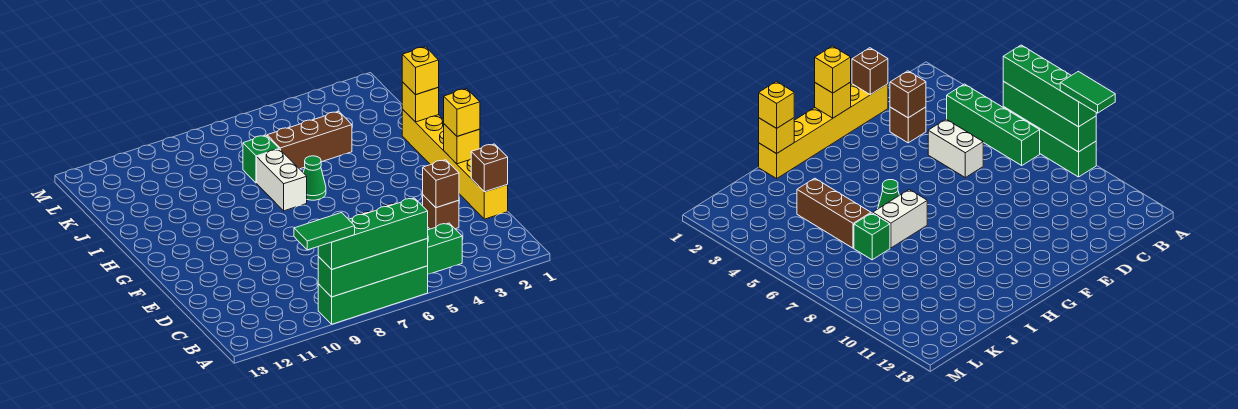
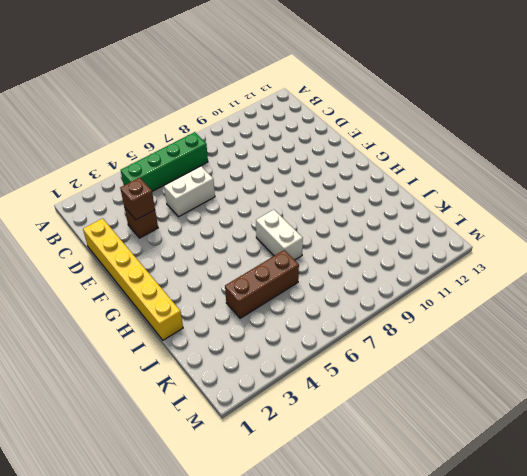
none -> green 1x4 brick [318,266,428,324]
none -> green 1x1 cone [303,156,326,200]
none -> green 1x1 brick [243,135,279,183]

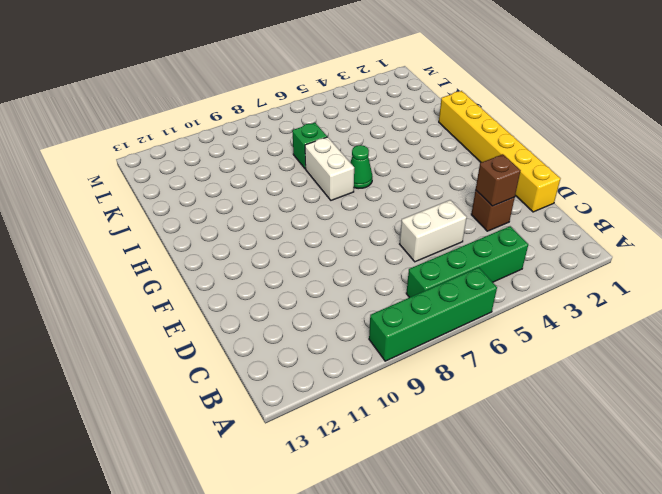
none -> brown 1x3 brick [267,112,352,169]
none -> green 1x4 brick [318,239,428,297]
none -> brown 1x1 brick [471,144,508,192]

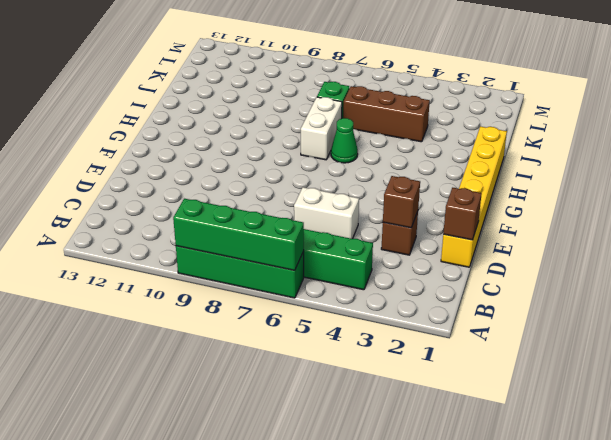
none -> yellow 1x1 brick [444,124,480,164]
none -> yellow 1x1 brick [402,82,439,122]
none -> green 1x4 brick [318,198,428,270]

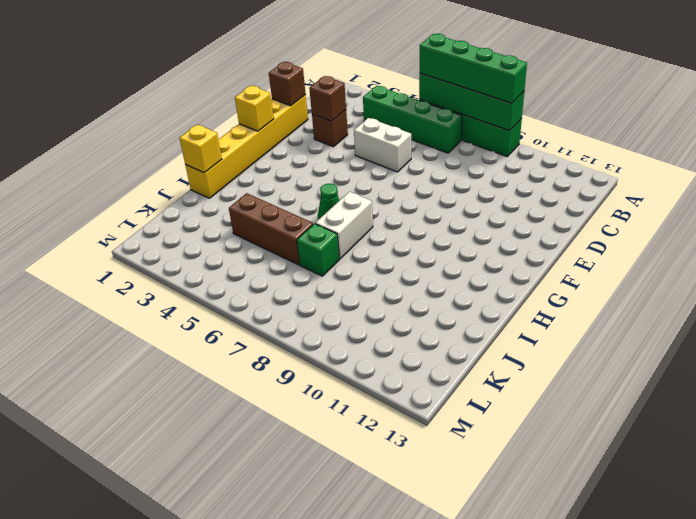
none -> yellow 1x1 brick [444,89,480,136]
none -> yellow 1x1 brick [402,47,439,95]
none -> green 1x2 tile [294,213,355,250]

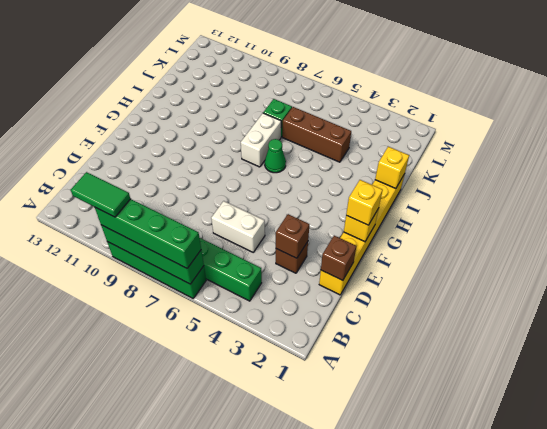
none -> yellow 1x1 brick [402,47,439,95]

